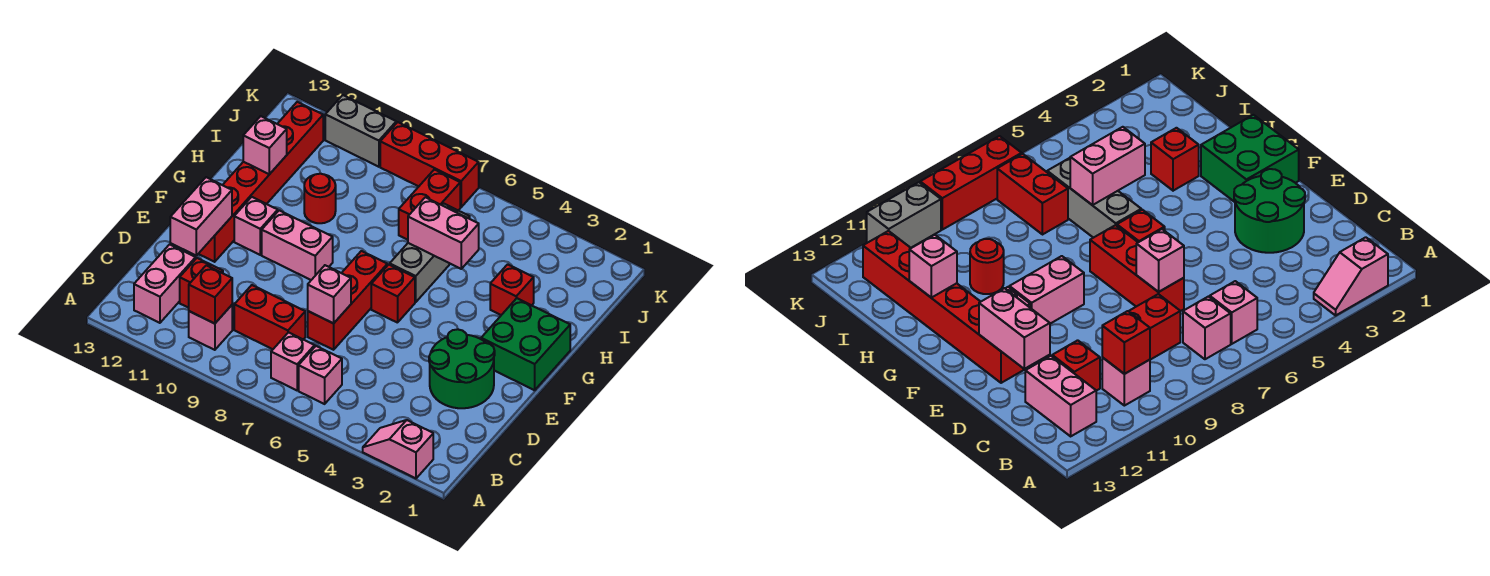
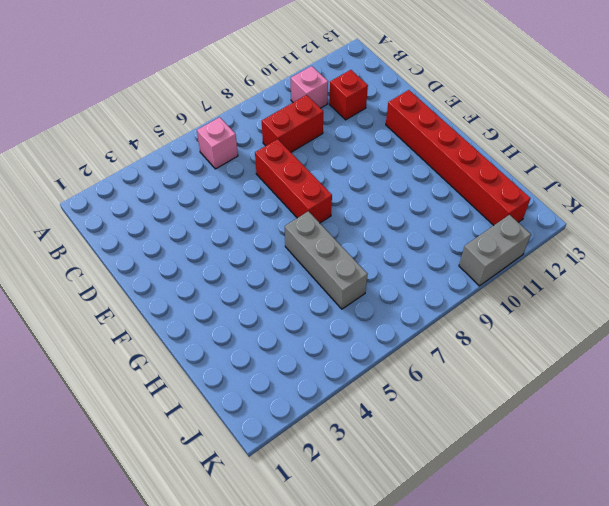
none -> pink 1x2 slope [363,420,433,478]
none -> pink 1x1 brick [271,332,315,390]
none -> pink 1x2 brick [134,244,196,323]

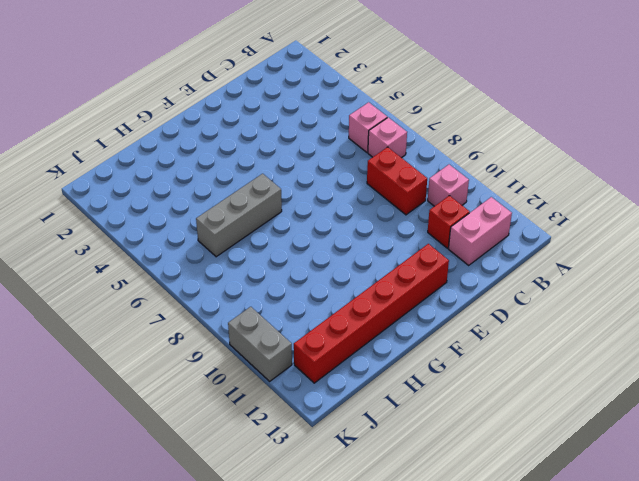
none -> pink 1x2 slope [363,420,433,478]
none -> green 2x2 round brick [429,329,495,408]
none -> red 1x3 brick [308,251,387,350]

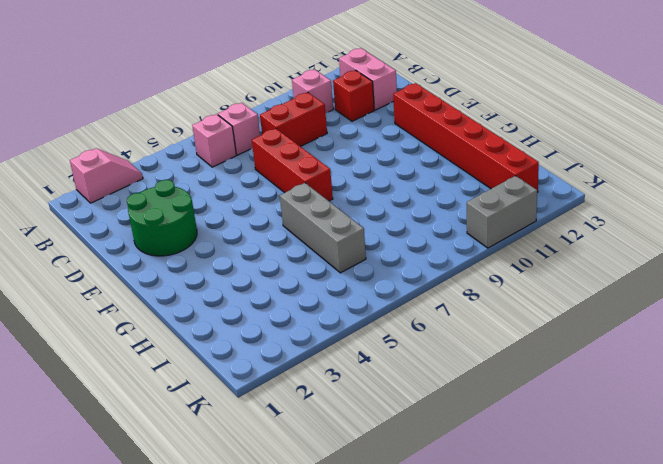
none -> green 2x2 brick [481,298,570,390]
none -> red 1x1 brick [371,265,415,323]
none -> pink 1x2 brick [262,210,333,280]

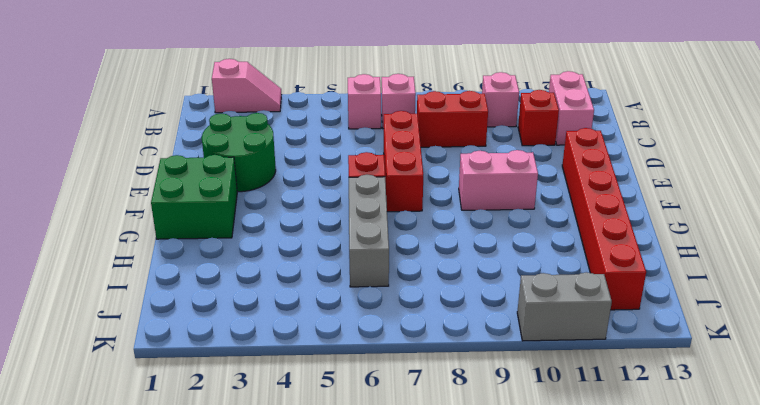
none -> pink 1x1 brick [234,197,278,255]
none -> red 1x1 brick [490,264,534,315]
none -> red 1x1 round brick [304,174,336,223]

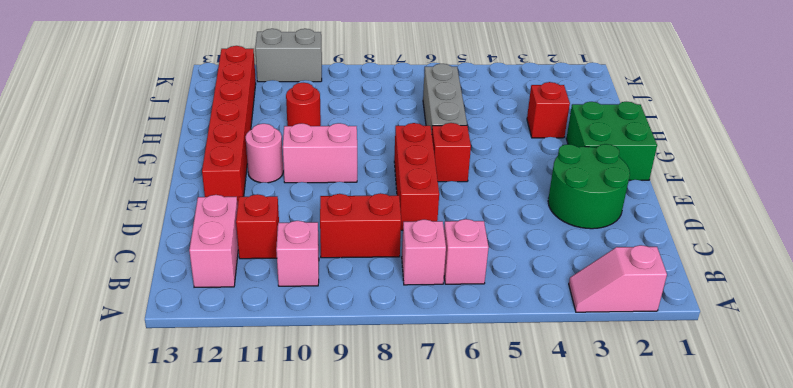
pink 1x1 round brick [246,124,283,183] -> pink 1x1 brick [234,197,278,255]
none -> red 1x2 brick [399,170,460,240]
none -> red 1x3 brick [380,122,479,207]
none -> red 1x1 brick [189,265,232,324]

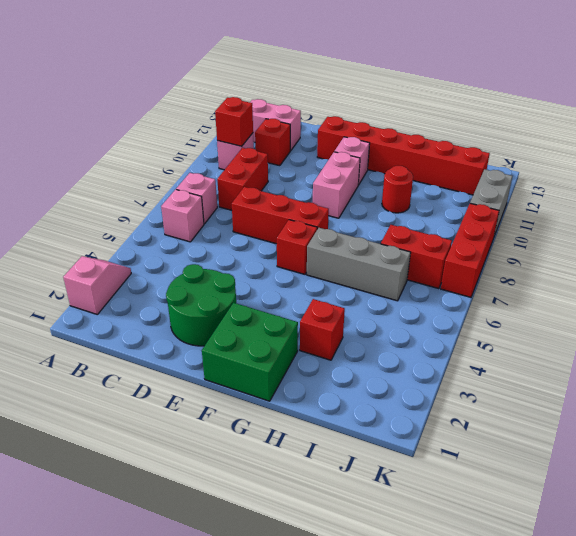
none -> pink 1x1 brick [308,265,351,323]
none -> pink 1x2 brick [170,177,232,256]
none -> pink 1x2 brick [408,197,479,269]

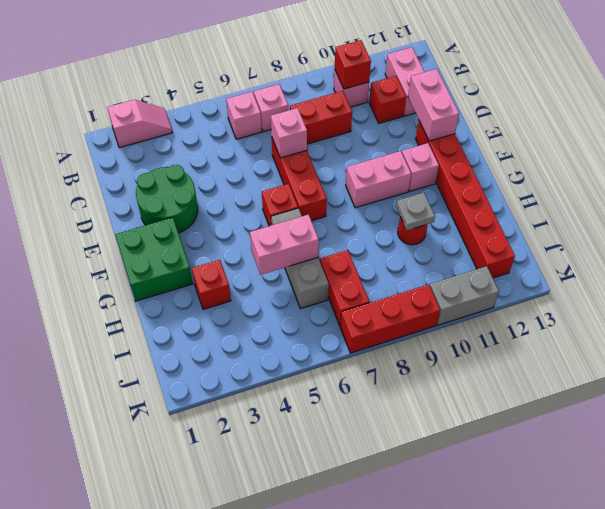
grey 1x1 plate [396,193,435,230] -> none
none -> pink 1x1 brick [243,116,287,174]

